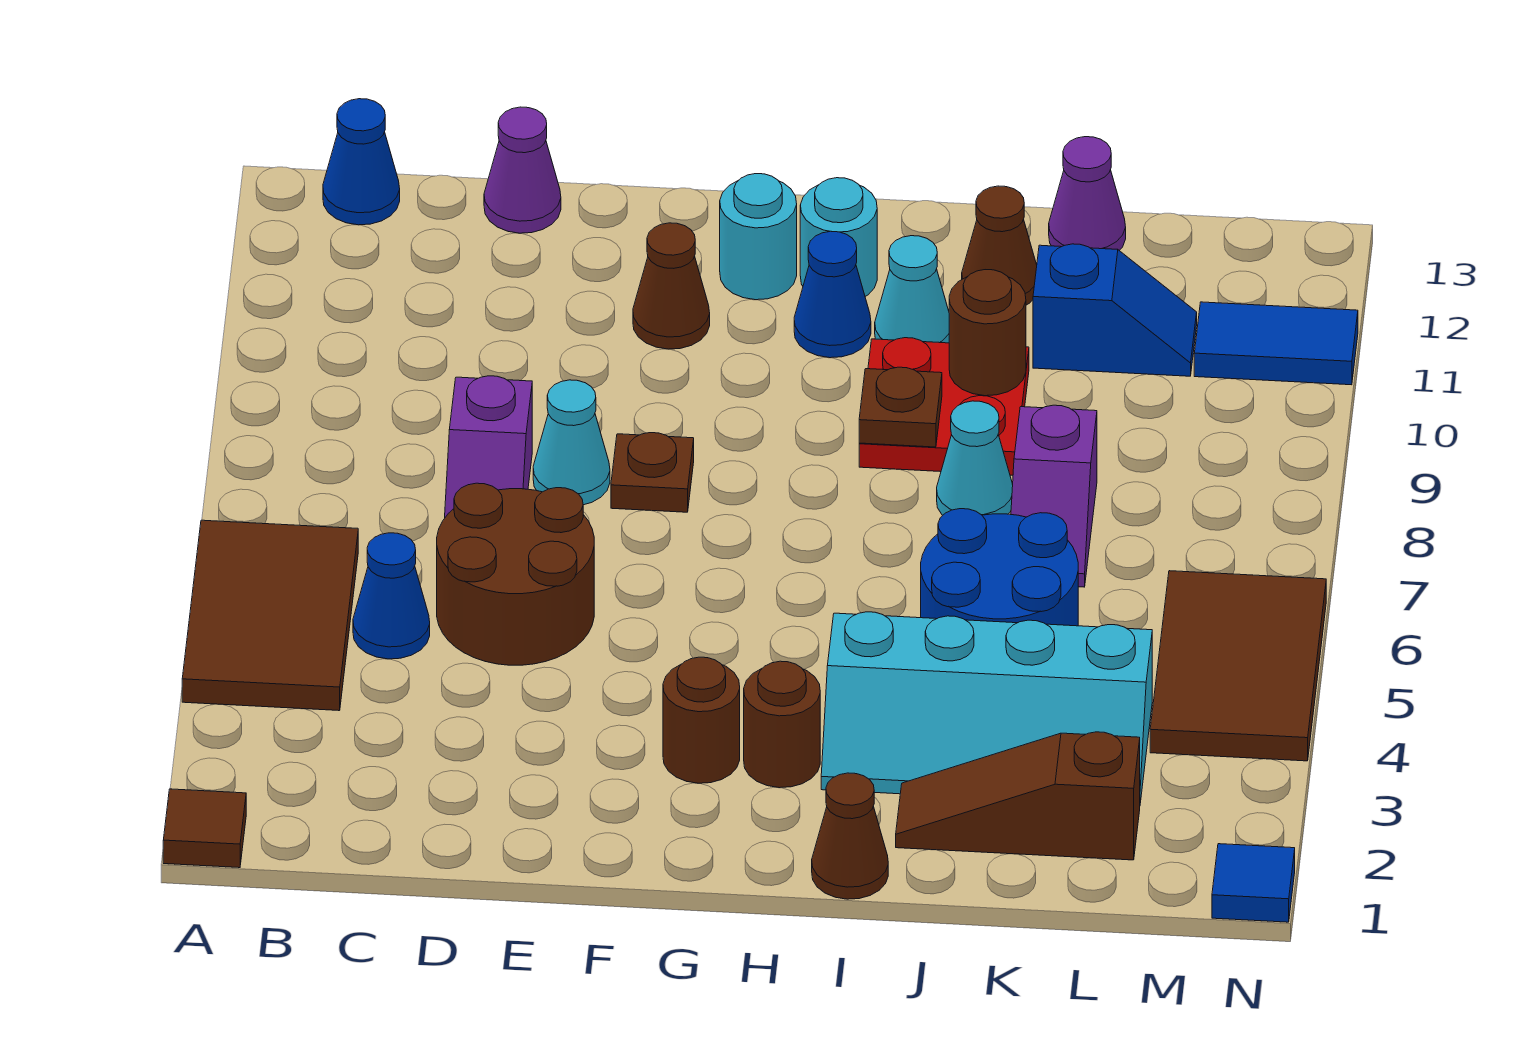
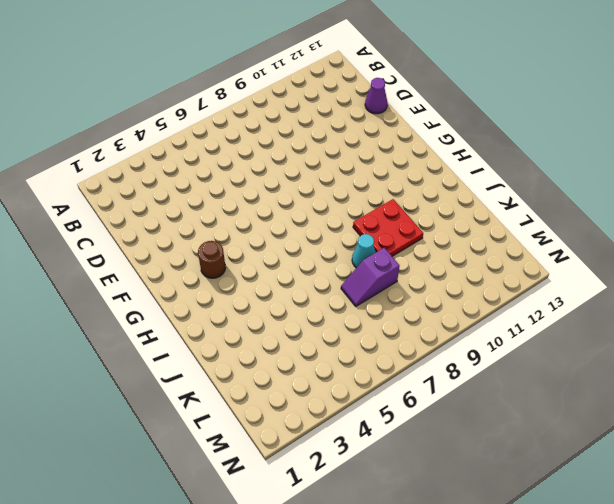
none -> brown 1x1 tile [163,789,246,868]
none -> brown 2x3 tile [182,520,358,711]
none -> blue 1x1 cone [323,99,400,225]
none -> blue 1x1 cone [353,533,430,659]

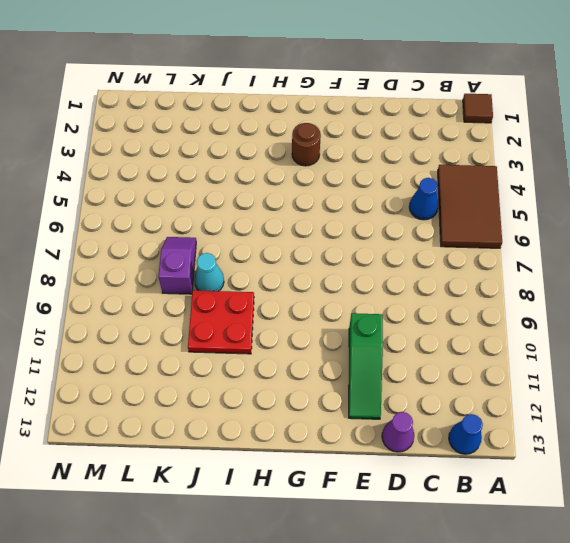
green 1x3 slope [349,313,383,419] -> none
none -> brown 2x2 round brick [437,483,594,665]
none -> purple 1x2 slope [445,376,532,517]
none -> cyan 1x1 cone [533,380,610,505]
none -> brown 1x1 plate [611,433,694,512]

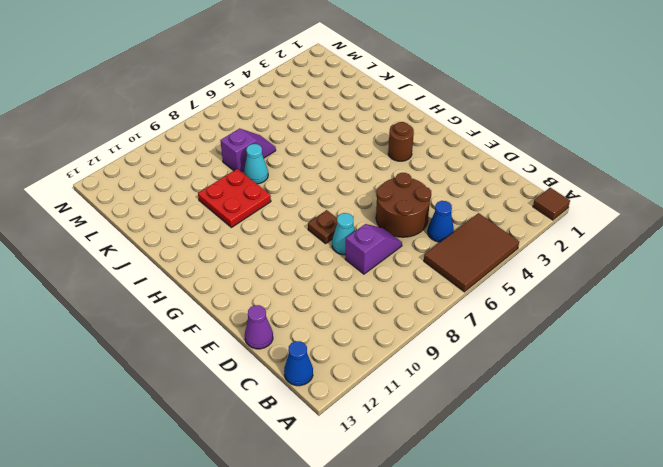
none -> brown 1x1 cone [633,223,710,349]
none -> cyan 1x1 round brick [720,174,797,300]
none -> brown 1x1 round brick [744,661,820,788]
none -> blue 1x1 cone [794,231,871,358]

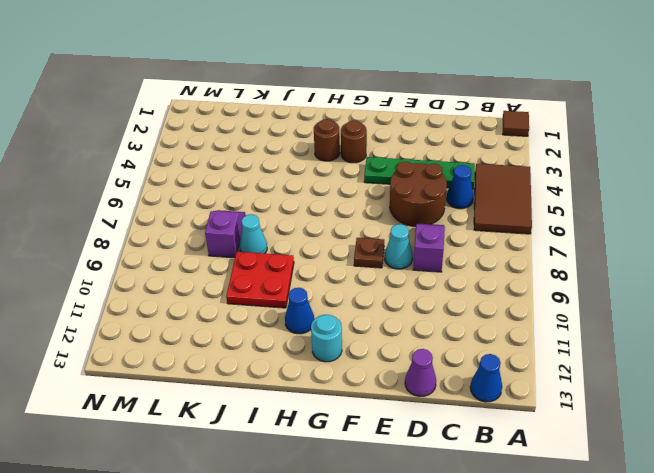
green 1x4 plate [364,157,475,189] -> none
none -> brown 1x1 cone [633,223,710,349]
none -> cyan 1x1 round brick [800,178,877,296]
none -> brown 1x1 cone [812,773,888,899]
none -> cyan 2x4 slope [821,612,1152,803]

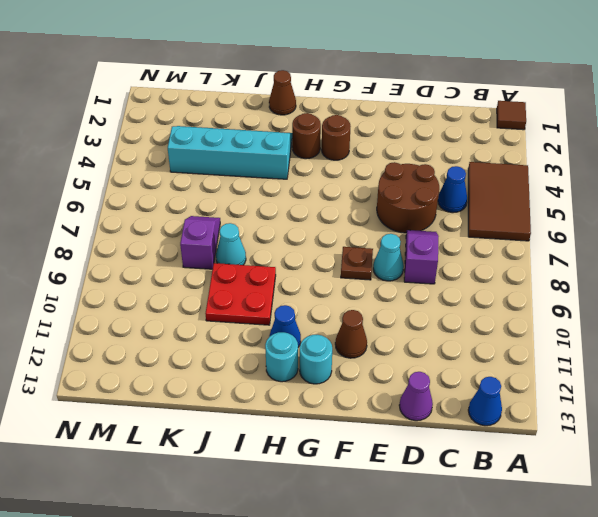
none -> cyan 1x1 cone [875,236,949,343]
none -> brown 1x3 slope [896,732,1140,860]
none -> blue 2x2 round brick [921,509,1078,626]
none -> brown 1x1 cone [962,186,1037,305]

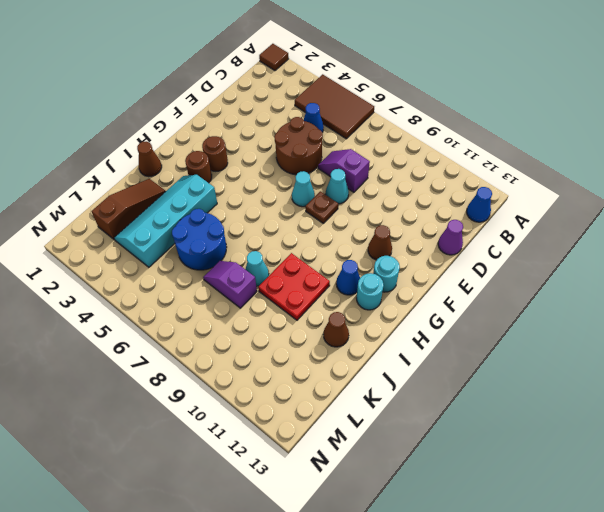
cyan 1x1 cone [292,171,315,207] -> cyan 1x1 cone moved to [875,236,949,343]
none -> blue 1x2 slope [1033,244,1197,376]
none -> purple 1x1 cone [1049,137,1126,250]
none -> brown 2x3 tile [1150,571,1326,761]
none -> blue 1x2 tile [1194,302,1358,385]

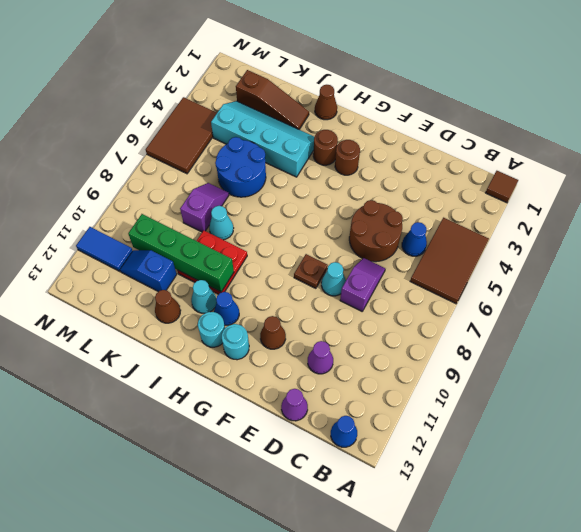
purple 1x1 cone [308,341,333,374] -> purple 1x1 cone moved to [1049,137,1126,250]
green 1x4 brick [128,214,234,292] -> brown 1x1 round brick [949,270,1026,396]
none -> blue 1x1 tile [1212,844,1295,922]
none -> brown 1x1 plate [859,367,942,447]

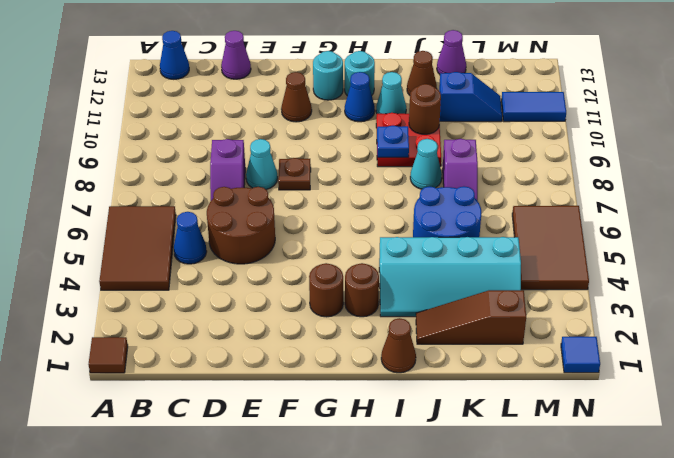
blue 1x1 plate [377,126,409,157] -> brown 1x1 plate [859,367,942,447]

